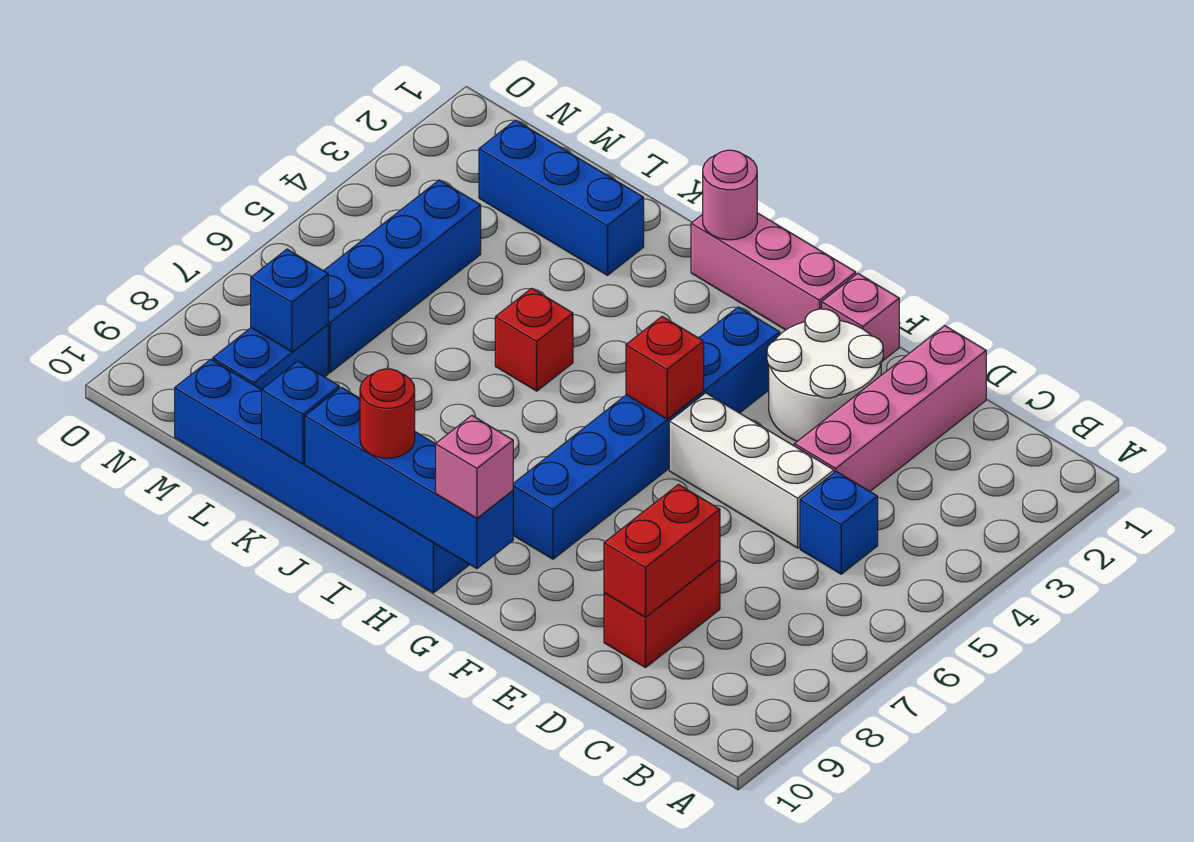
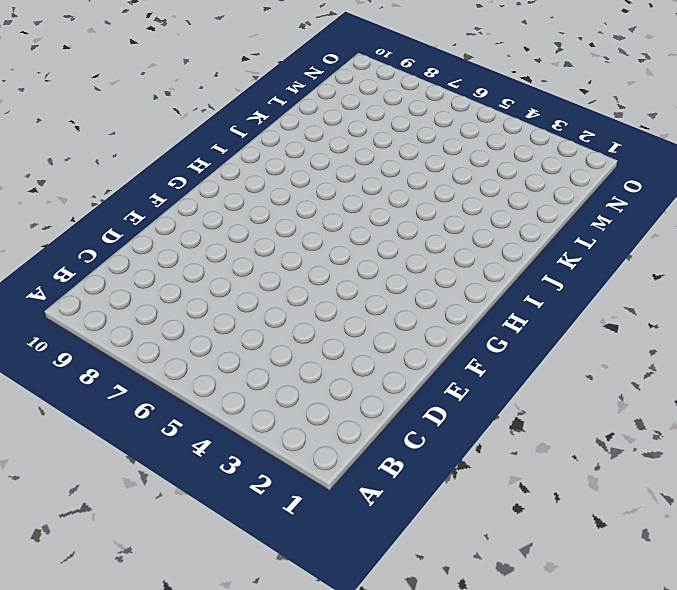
none -> blue 1x1 brick [800,471,878,574]
none -> pink 1x4 brick [794,326,986,491]
none -> white 1x3 brick [669,393,834,548]

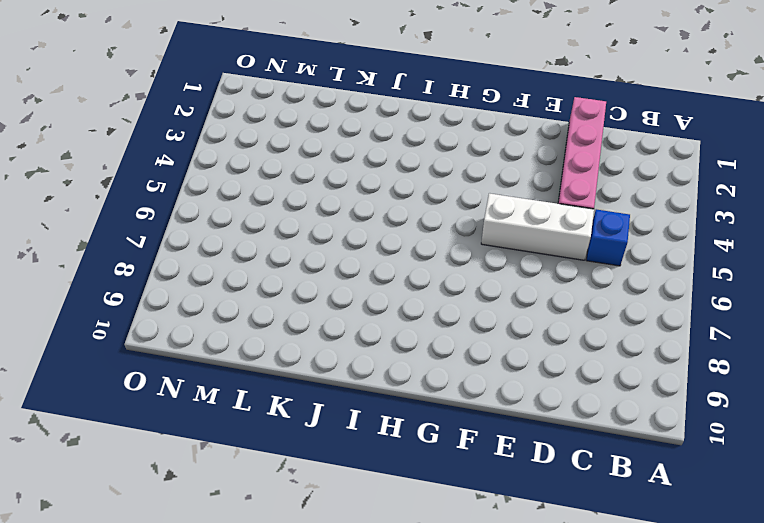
none -> red 1x2 brick [604,559,720,668]
none -> white 2x2 round brick [767,309,883,441]
none -> pink 1x1 brick [822,274,899,362]

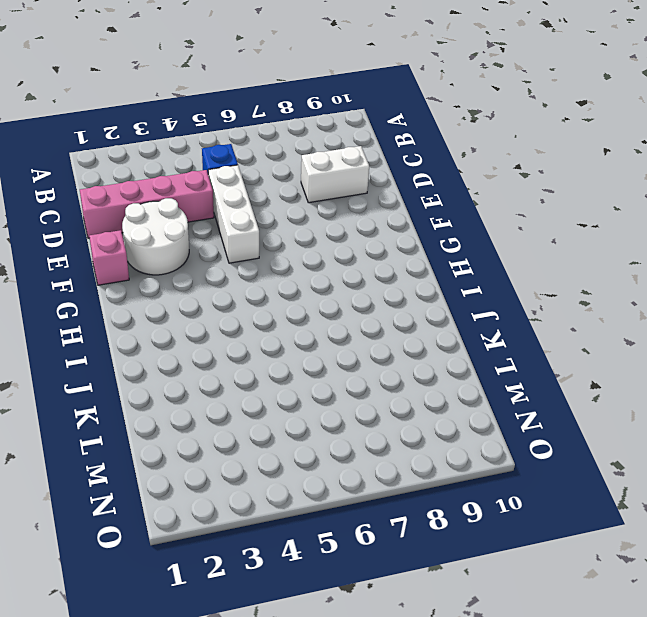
white 1x2 brick [301,146,369,203] -> red 1x2 brick [604,559,720,668]
none -> pink 1x3 brick [691,213,856,330]
none -> blue 1x6 brick [513,307,780,559]
none -> blue 1x6 brick [175,359,470,593]

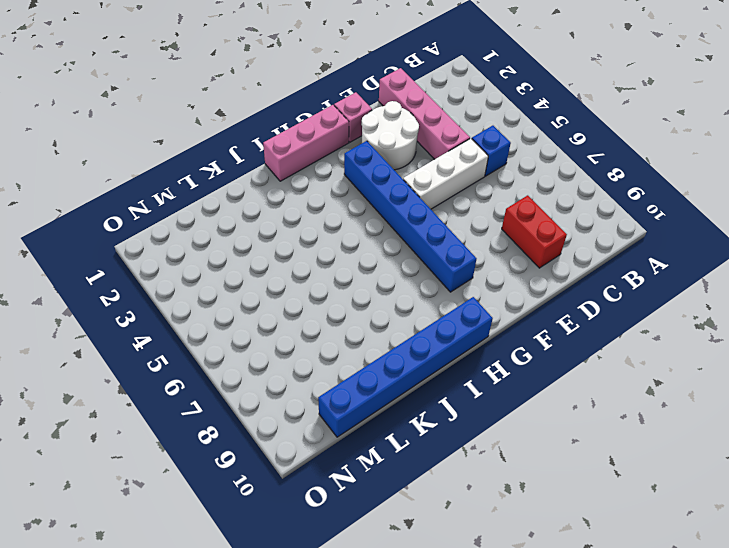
none -> red 1x1 brick [495,288,573,391]
none -> blue 1x3 brick [479,120,644,275]
none -> blue 1x4 brick [324,180,481,372]

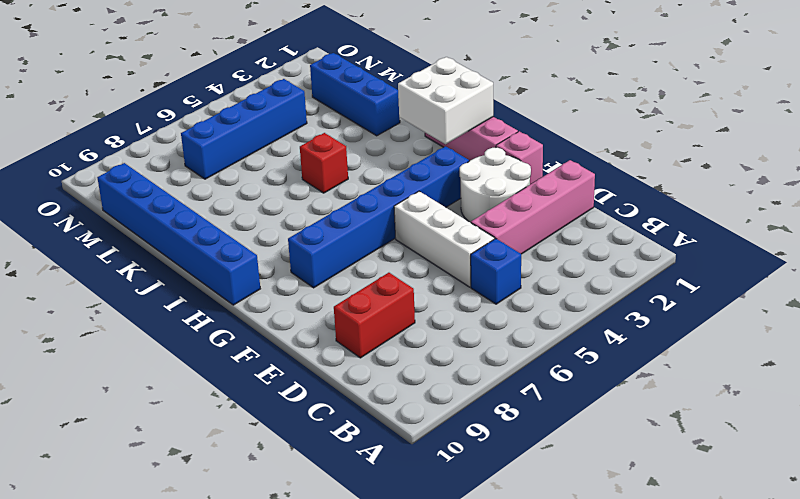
white 2x2 brick [398,57,493,144] -> pink 1x1 round brick [703,150,757,240]
none -> blue 1x2 brick [213,324,328,390]
none -> red 1x2 brick [604,485,720,617]
none -> red 1x1 brick [626,316,704,419]

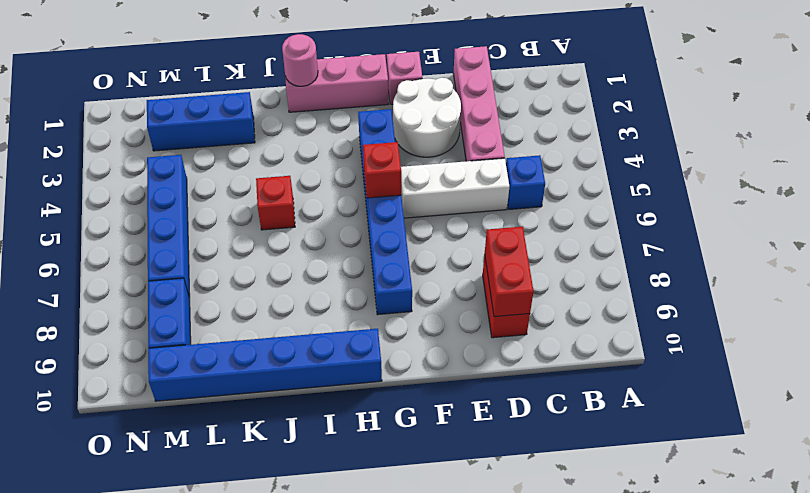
none -> blue 1x4 brick [305,387,513,569]
none -> blue 1x1 brick [262,361,339,464]
none -> blue 1x1 brick [251,249,328,352]

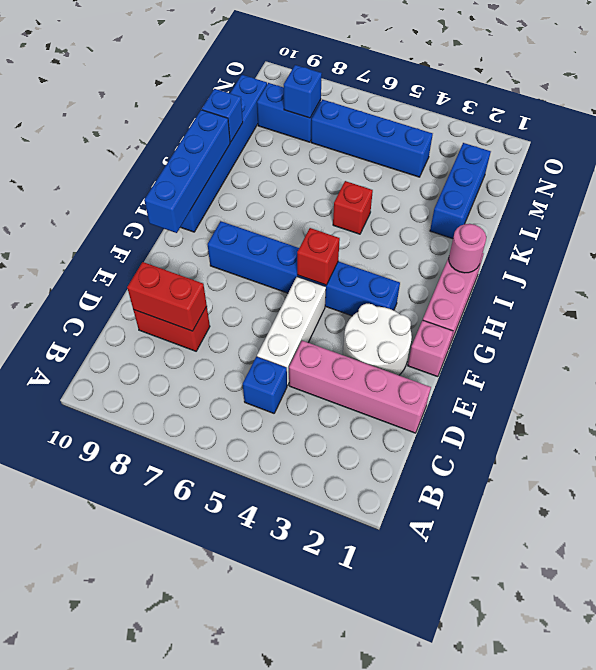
none -> pink 1x1 brick [436,416,513,518]
none -> red 1x1 round brick [360,369,415,458]

